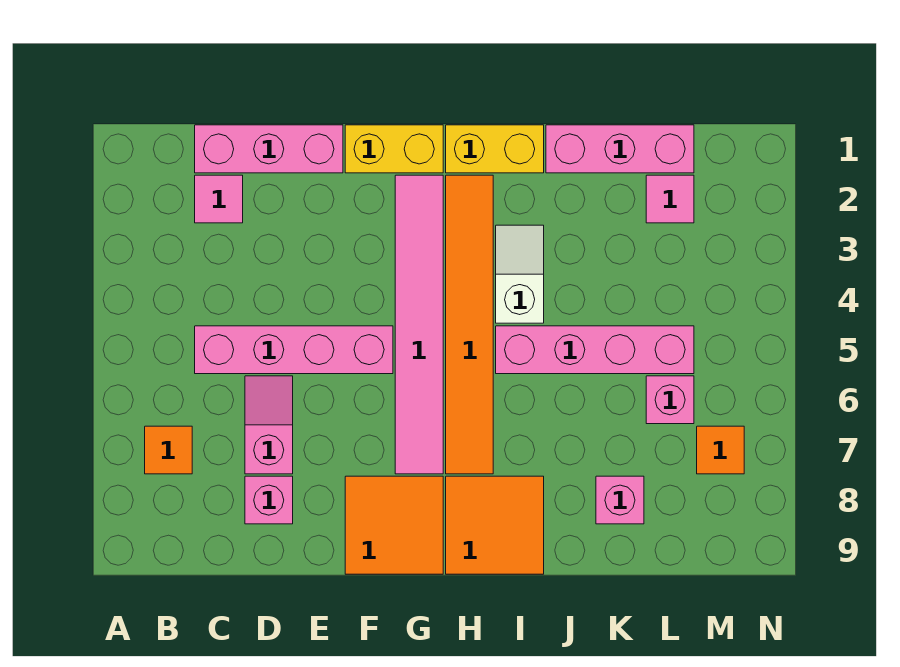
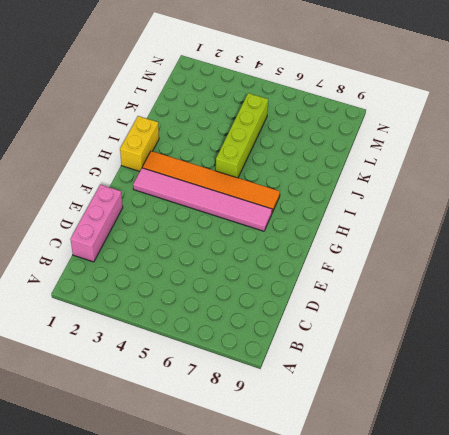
lime 1x4 brick [216,93,268,178] -> pink 1x4 brick [496,326,694,374]
none -> orange 1x1 tile [145,426,192,474]
none -> pink 1x1 tile [195,175,243,223]
none -> pink 1x4 brick [195,326,393,374]

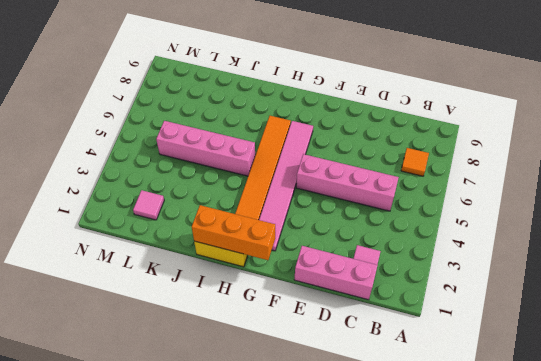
orange 1x3 brick [192,205,275,260] -> none
none -> pink 1x2 slope [245,376,293,474]
none -> pink 1x1 brick [245,476,293,524]
none -> yellow 1x2 brick [345,125,443,173]

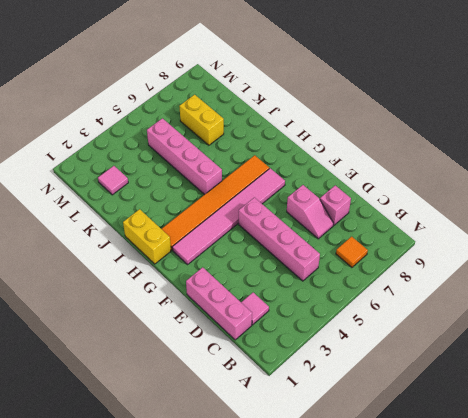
pink 1x2 slope [287,185,334,239] -> pink 1x2 slope turned to [245,376,293,474]
yellow 1x2 brick [179,95,224,145] -> yellow 1x2 brick moved to [345,125,443,173]
none -> orange 2x2 tile [345,476,443,574]
none -> orange 2x2 tile [446,476,544,574]
none -> white 1x2 slope [496,225,544,323]

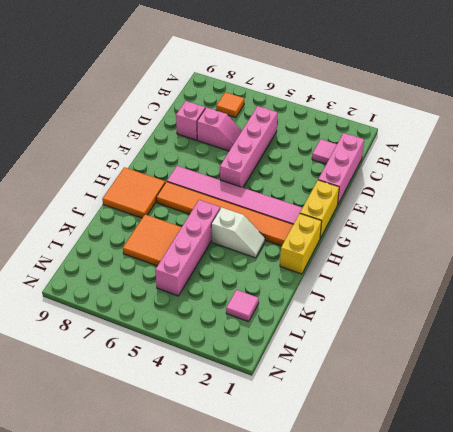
orange 2x2 tile [123,214,182,266] -> orange 2x2 tile moved to [345,476,443,574]
none -> pink 1x3 brick [546,125,694,173]
none -> pink 1x1 brick [596,476,644,524]
none -> pink 1x1 brick [646,376,694,424]

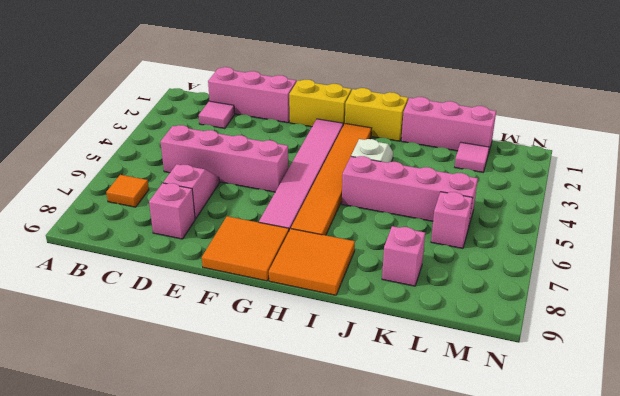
none -> orange 1x1 tile [697,426,744,474]

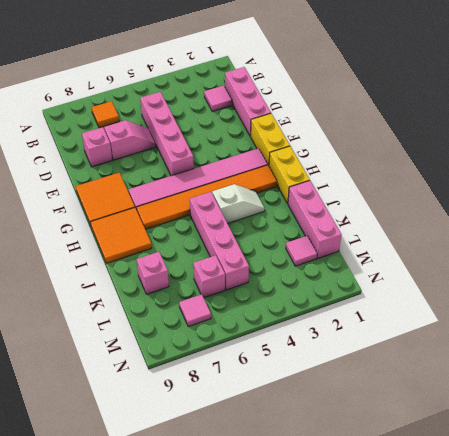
pink 1x1 tile [179,294,211,327] -> orange 1x1 tile [697,426,744,474]

